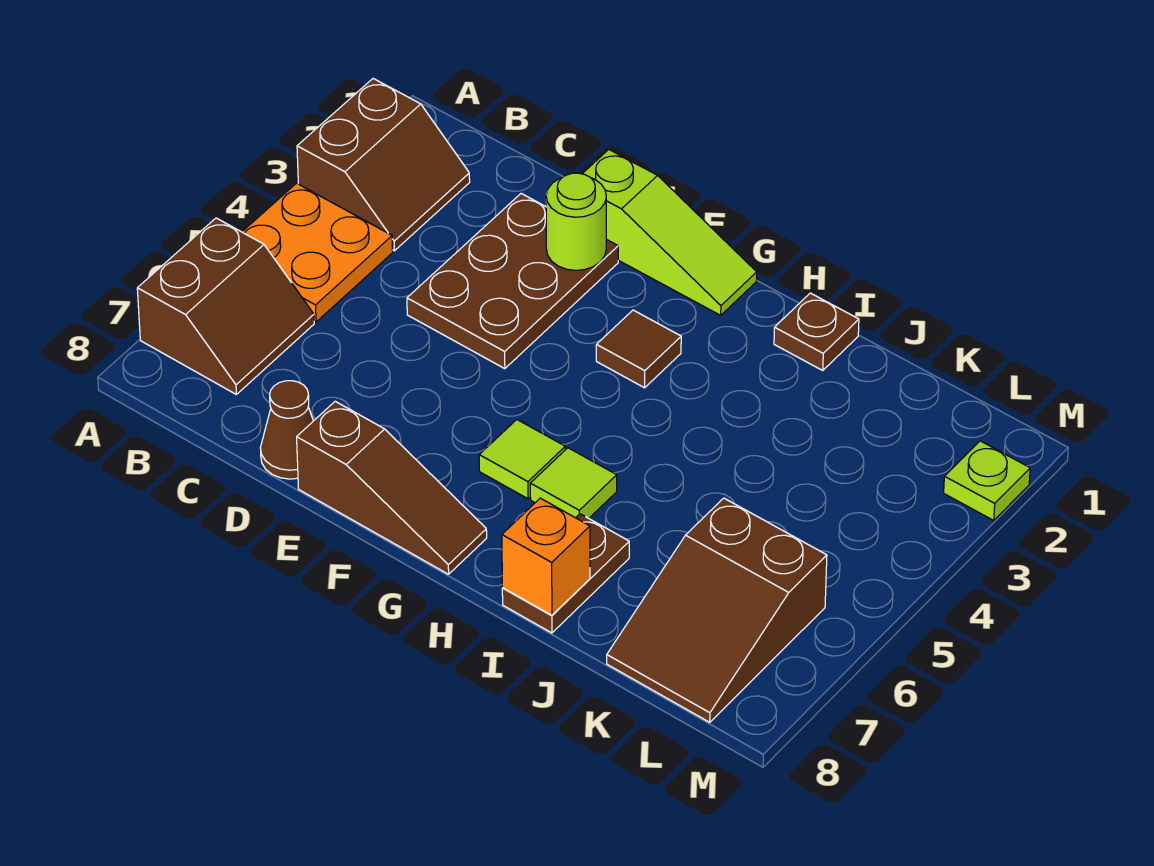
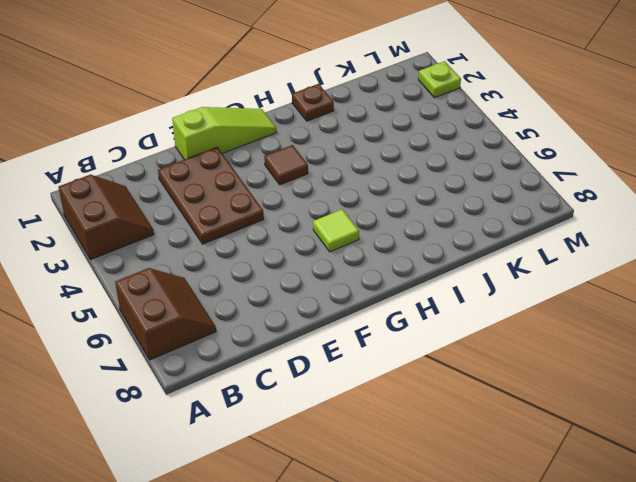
none -> orange 2x2 plate [242,183,393,322]
none -> brown 1x1 cone [260,381,313,479]
none -> brown 1x3 slope [297,401,487,574]

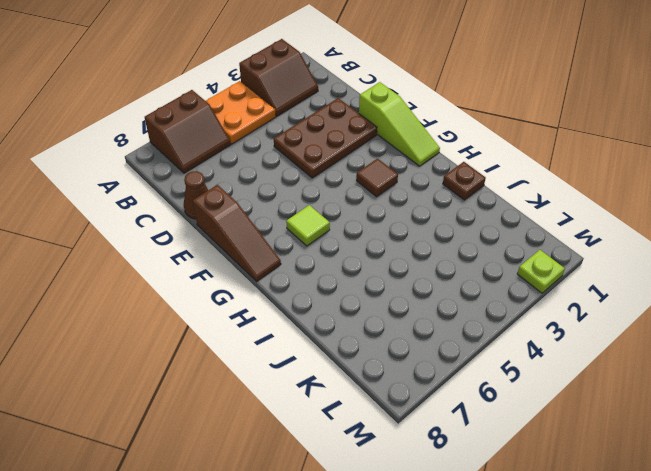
none -> lime 1x1 tile [530,448,617,518]
none -> brown 1x2 plate [502,514,629,633]
none -> brown 2x3 slope [607,498,827,722]

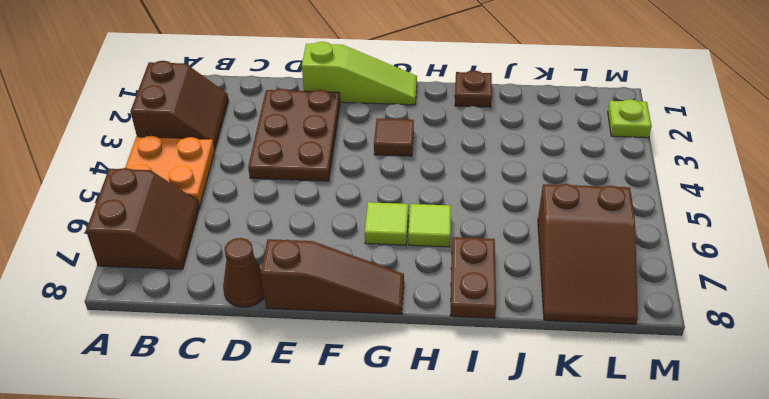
none -> lime 1x1 round brick [546,173,606,270]
none -> orange 1x1 brick [502,498,590,615]

